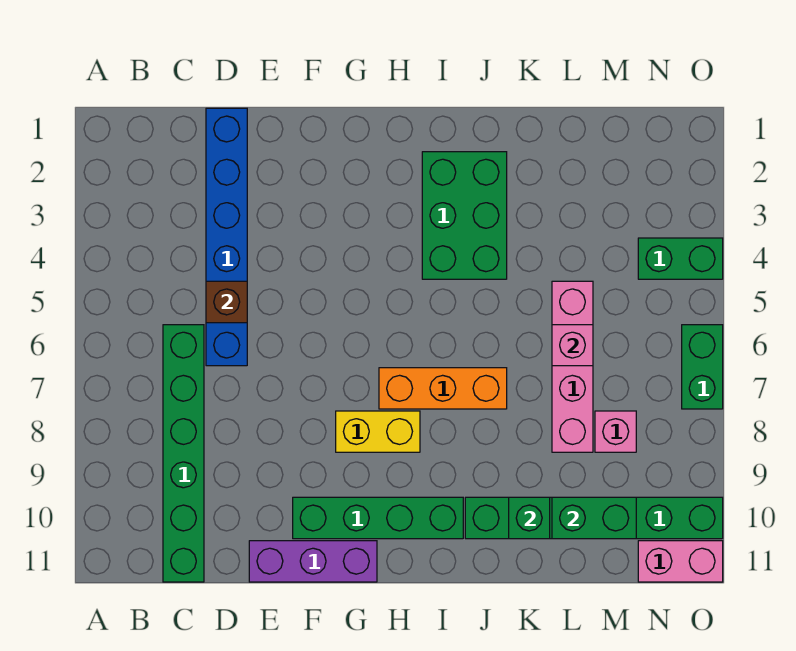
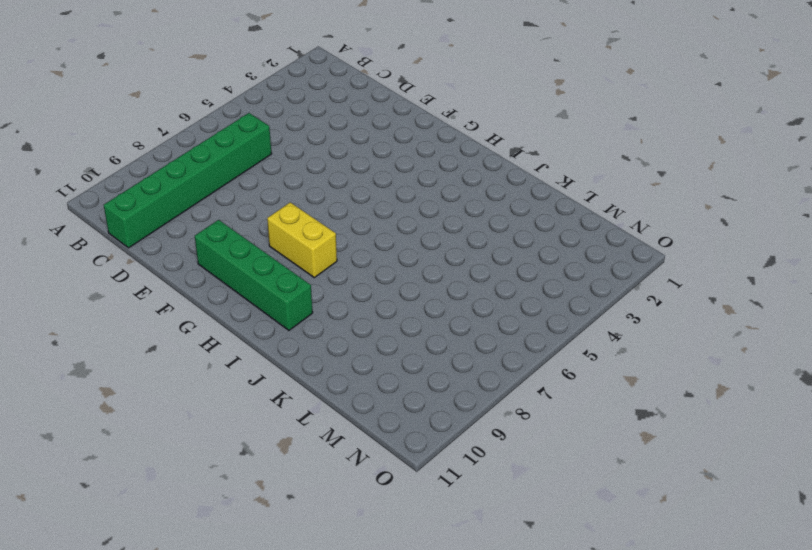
none -> blue 1x6 brick [206,108,247,366]
none -> purple 1x3 brick [249,541,377,582]
none -> orange 1x3 brick [379,368,507,409]

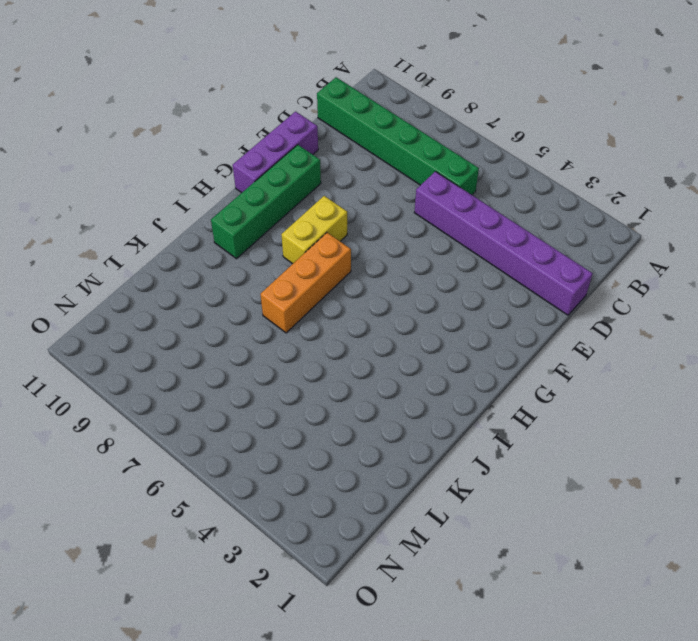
purple 1x6 brick [414,171,593,315] -> blue 1x6 brick [206,108,247,366]
none -> green 2x3 brick [422,152,507,279]
none -> green 1x6 brick [465,497,723,539]
none -> pink 1x4 brick [552,281,593,452]

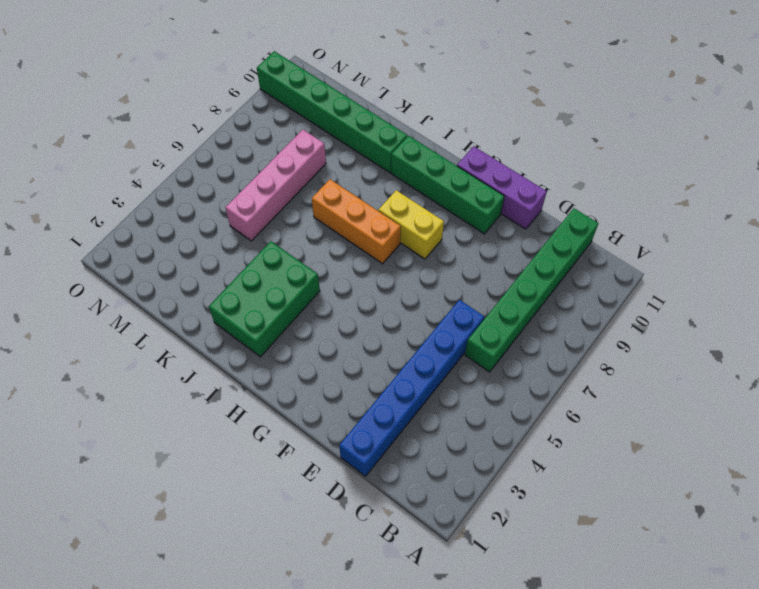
none -> pink 1x1 brick [595,411,636,452]
none -> green 1x2 brick [638,238,723,279]
none -> pink 1x2 brick [638,541,723,582]

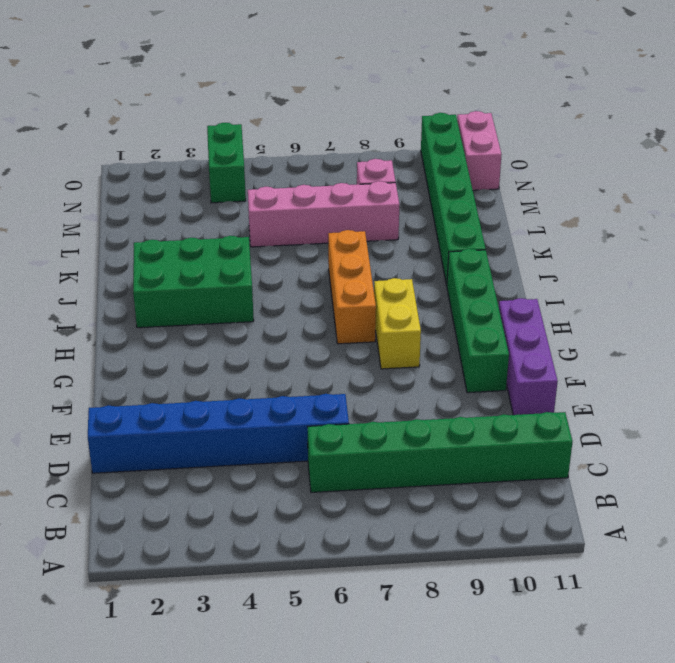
none -> green 1x2 brick [682,325,723,409]
none -> brown 1x1 brick [206,281,247,323]
none -> green 1x1 brick [509,497,550,539]

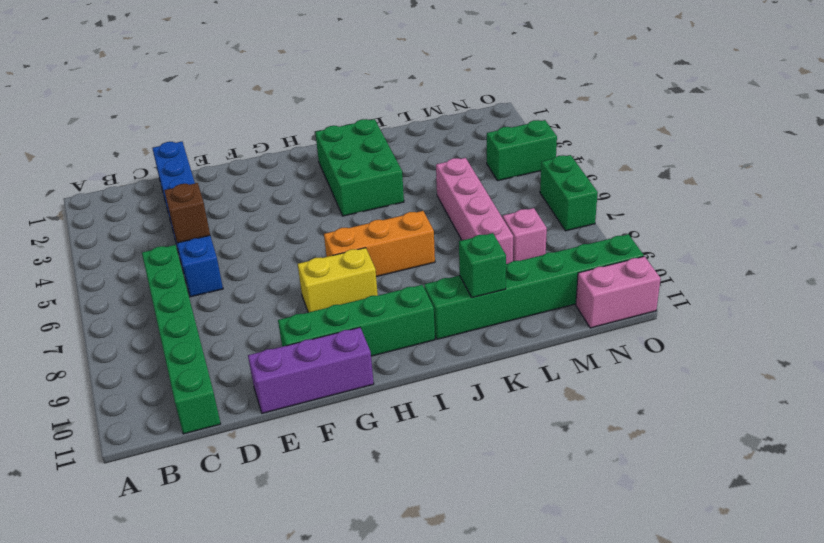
none -> pink 1x1 brick [552,325,593,366]
none -> green 1x2 brick [552,497,636,539]

